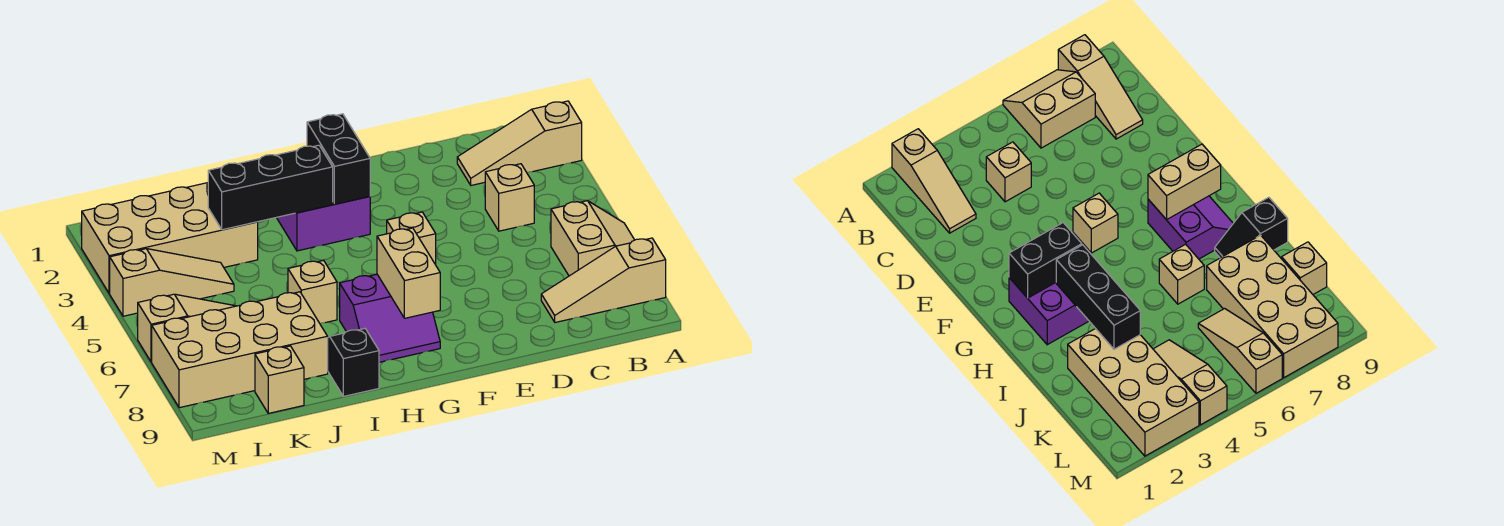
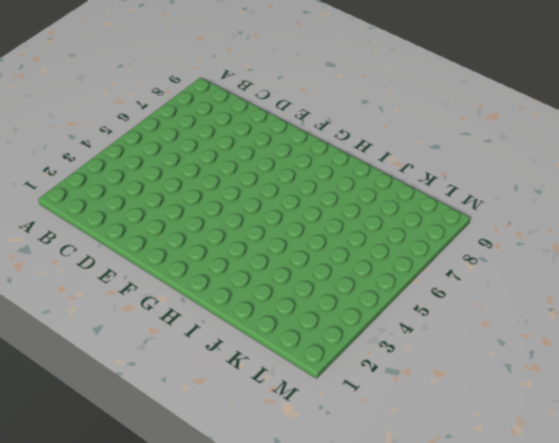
none -> tan 1x3 slope [457,101,582,185]
none -> tan 2x2 slope [551,201,634,276]
none -> tan 1x3 slope [541,238,666,322]

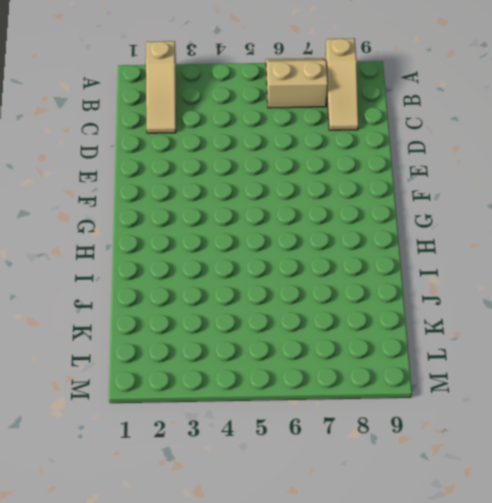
none -> tan 1x1 brick [485,164,534,231]
none -> tan 1x1 brick [387,212,436,265]
none -> purple 2x2 brick [277,196,370,251]

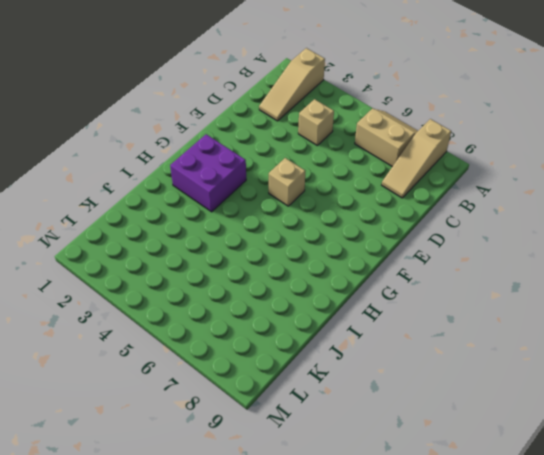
none -> purple 2x2 slope [340,274,440,362]
none -> tan 1x1 brick [288,261,337,324]
none -> black 1x2 slope [328,329,379,396]

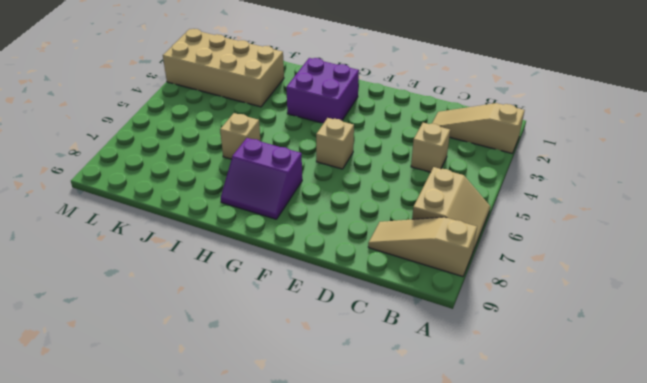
none -> black 1x2 slope [328,329,379,396]
none -> tan 2x4 brick [152,292,328,408]
none -> tan 1x3 slope [110,249,234,316]

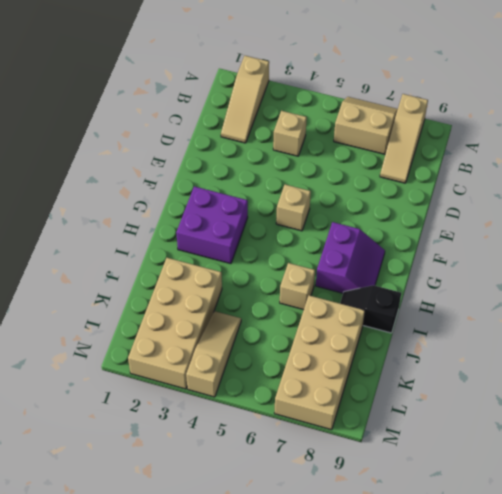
none -> tan 1x3 slope [138,294,235,362]
none -> tan 1x1 brick [255,346,304,413]
none -> black 1x2 brick [307,114,370,204]

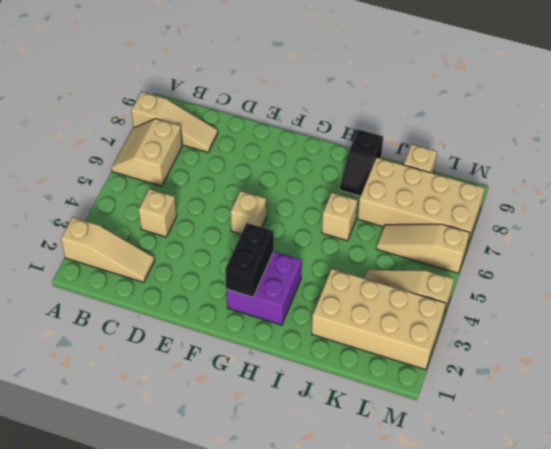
none -> purple 2x2 slope [340,274,440,362]
none -> tan 1x2 brick [377,228,440,318]
none -> black 1x3 brick [208,145,333,230]

